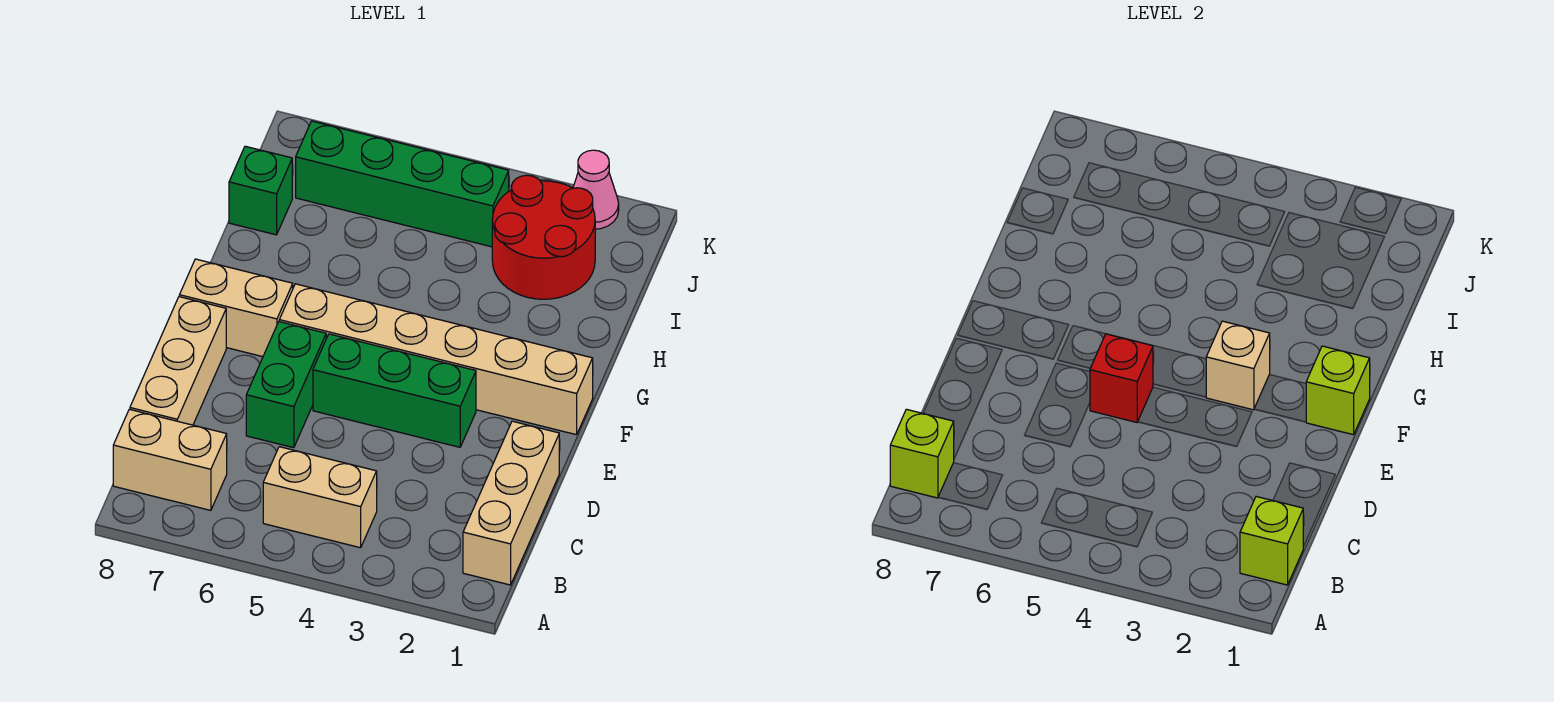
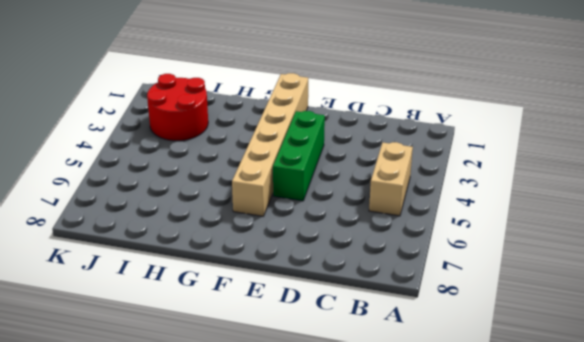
none -> tan 1x3 brick [463,421,559,585]
none -> tan 1x2 brick [113,409,227,510]
none -> tan 1x3 brick [130,297,226,425]

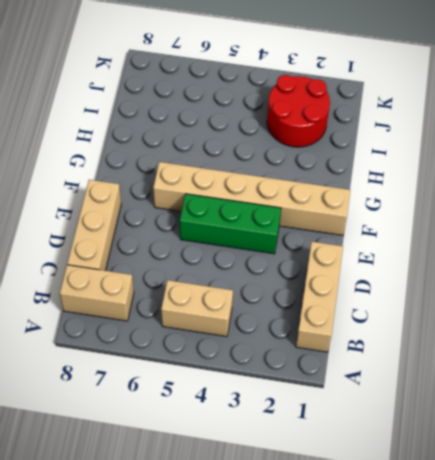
none -> green 1x2 brick [246,322,326,448]
none -> tan 1x2 brick [179,259,293,357]
none -> green 1x1 brick [229,146,292,235]

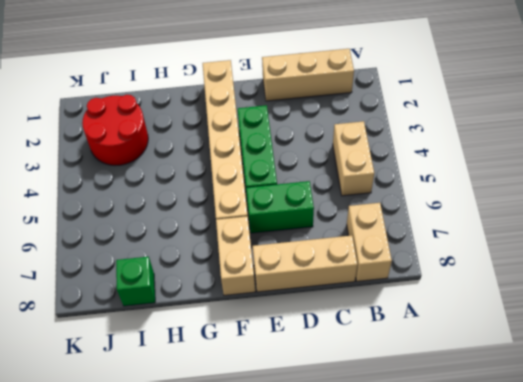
none -> green 1x4 brick [296,121,509,247]
none -> pink 1x1 cone [573,150,619,229]
none -> lime 1x1 brick [1240,497,1303,585]

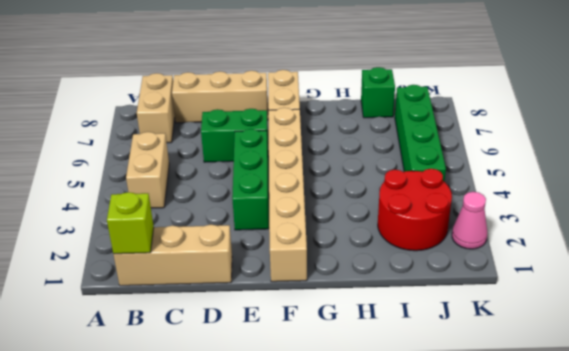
none -> lime 1x1 brick [890,409,954,498]
none -> red 1x1 brick [1090,334,1153,422]
none -> lime 1x1 brick [1306,346,1370,435]

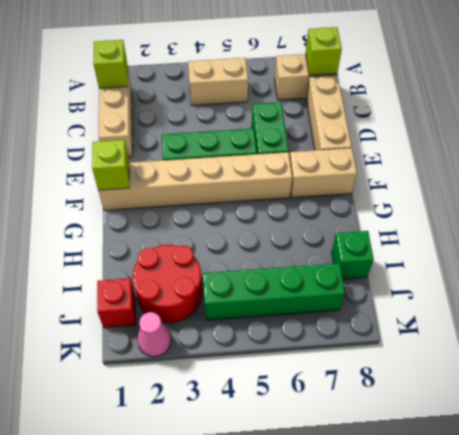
red 1x1 brick [97,278,136,328] -> red 1x1 brick moved to [1090,334,1153,422]
none -> tan 1x1 brick [1206,321,1270,410]

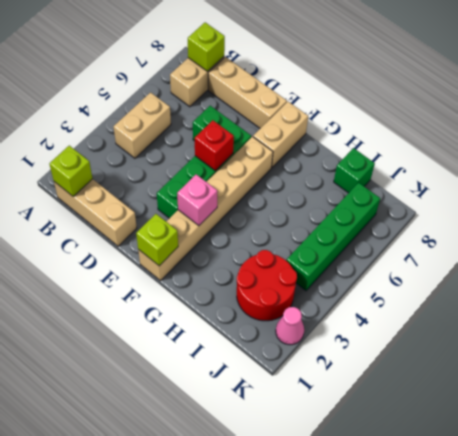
pink 1x1 brick [177,174,217,226] -> tan 1x1 brick [1206,321,1270,410]

